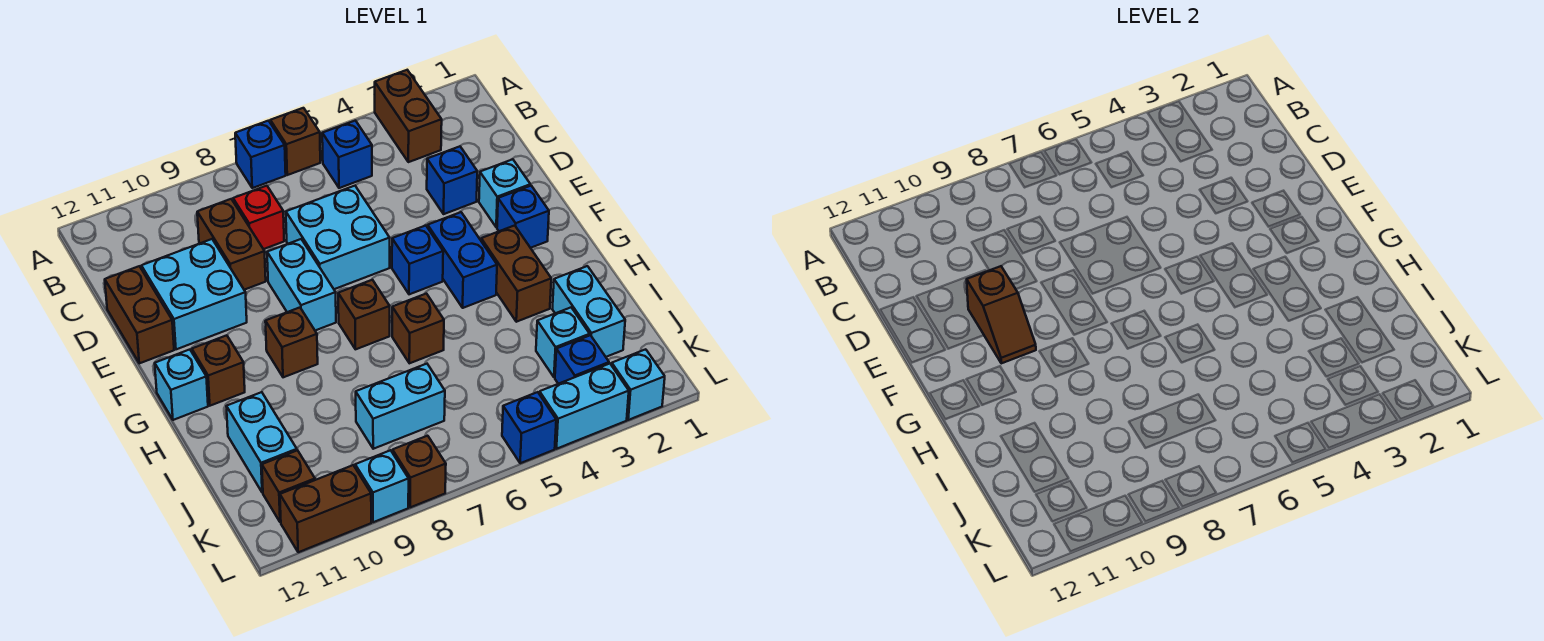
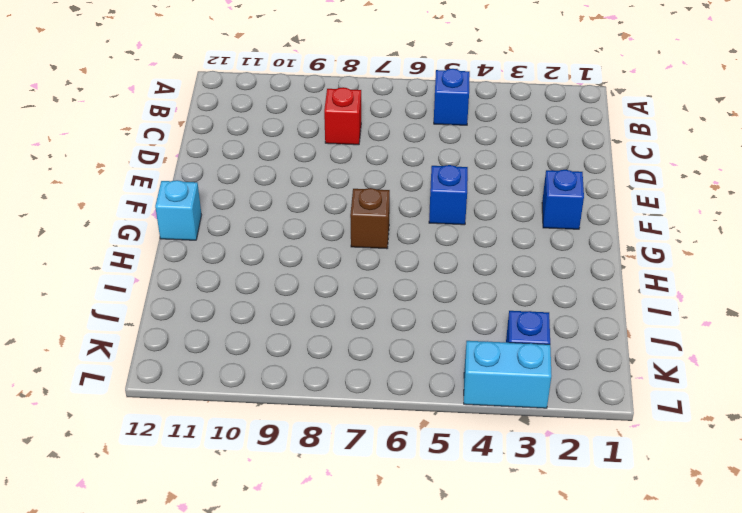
none -> brown 1x2 brick [375,70,442,162]
none -> brown 1x1 brick [270,108,320,175]
none -> blue 1x1 brick [235,121,286,188]
none -> brown 1x2 brick [197,199,266,290]

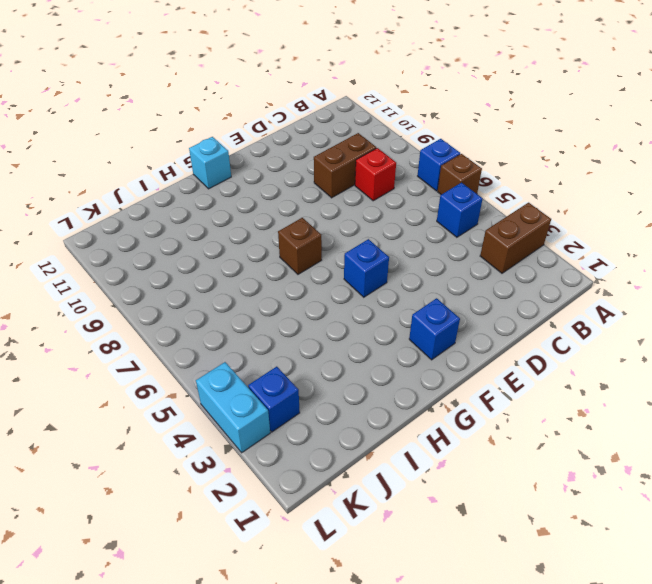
none -> blue 1x1 brick [427,146,477,214]
none -> cyan 2x2 brick [286,186,390,289]
none -> cyan 2x2 brick [141,239,247,349]
none -> brown 1x2 brick [105,266,174,363]

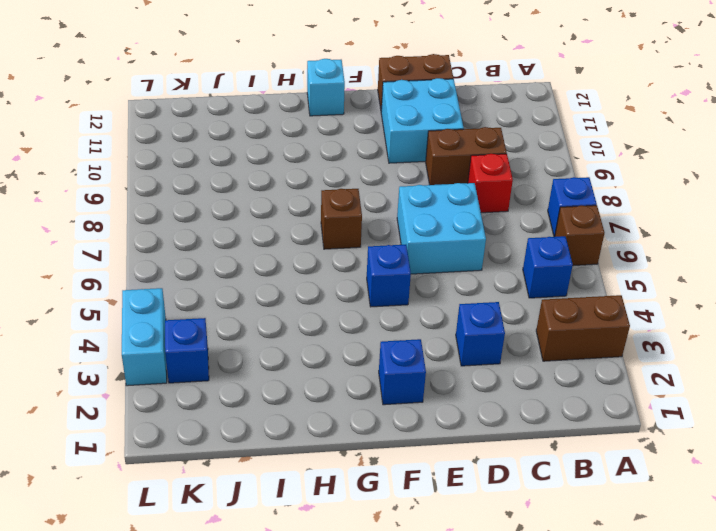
none -> cyan 1x1 brick [479,159,530,227]
none -> cyan 1x2 brick [267,239,336,331]
none -> blue 1x2 brick [428,212,497,308]
none -> brown 1x2 brick [481,225,551,322]

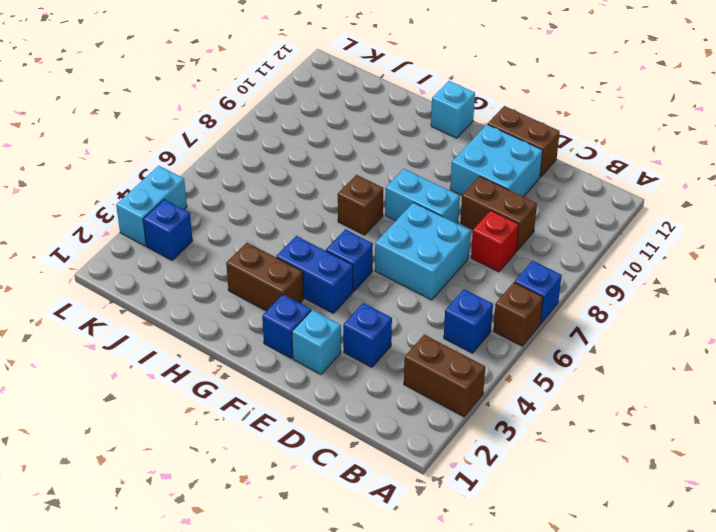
none -> brown 1x1 brick [265,308,318,377]
none -> brown 1x1 brick [192,335,245,406]
none -> brown 1x1 brick [392,294,444,363]
none -> cyan 1x2 brick [552,266,625,357]

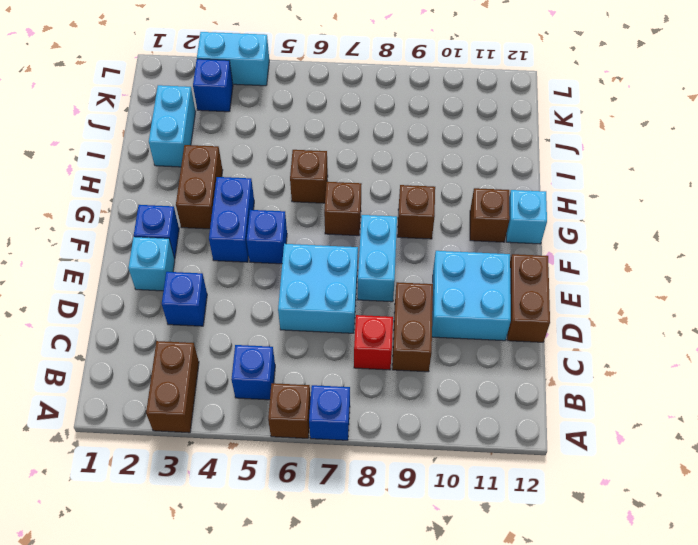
none -> cyan 1x2 brick [226,392,297,493]
none -> cyan 1x1 brick [536,308,590,377]
none -> cyan 1x2 brick [356,364,445,449]
none -> brown 1x1 brick [262,450,315,522]

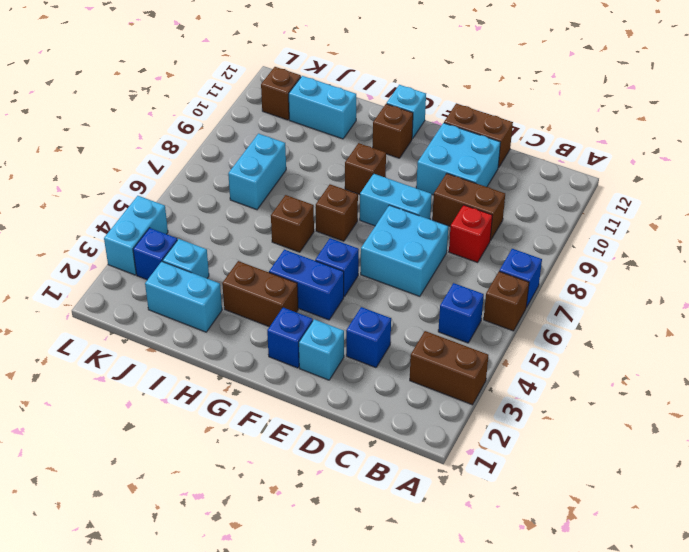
none -> cyan 1x1 brick [612,349,665,420]
none -> blue 1x1 brick [502,392,556,463]
none -> brown 1x1 brick [393,436,446,507]
none -> cyan 1x1 brick [355,450,409,522]

